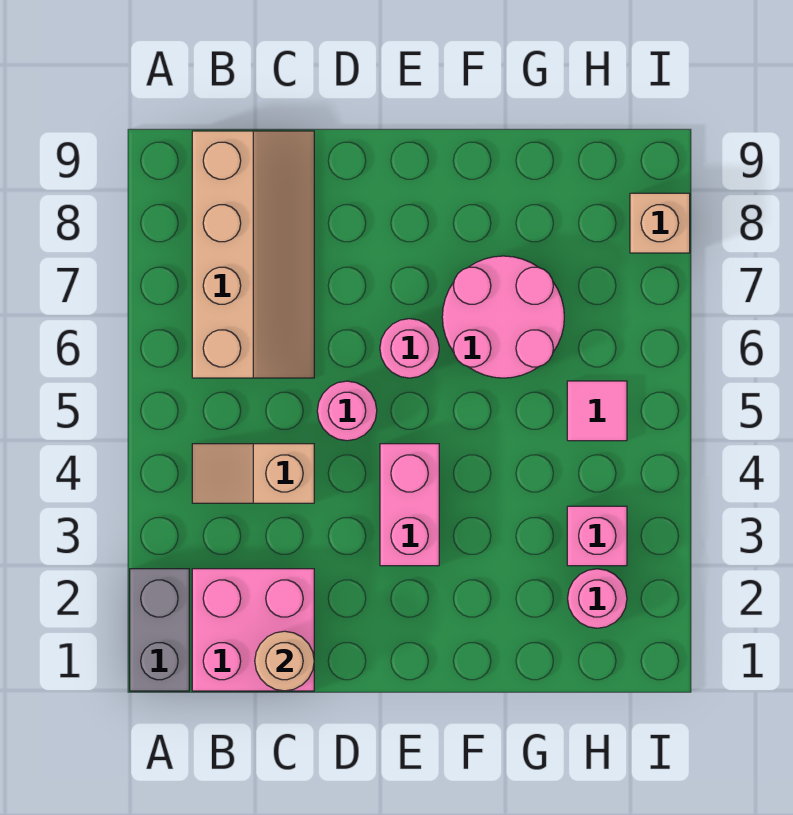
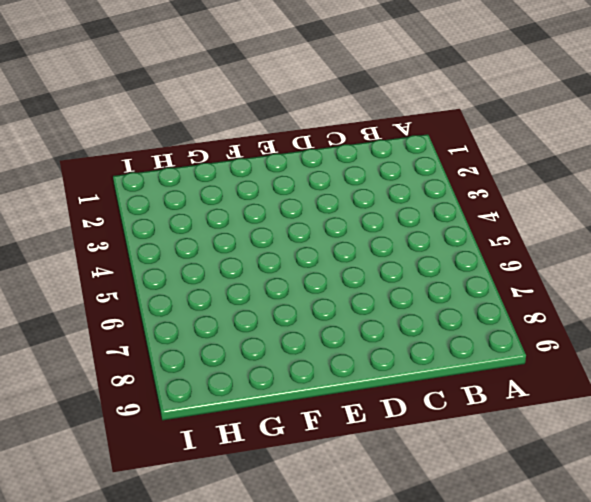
none -> grey 1x2 brick [130,569,189,691]
none -> pink 2x2 brick [192,569,314,691]
none -> tan 1x2 slope [192,444,314,503]

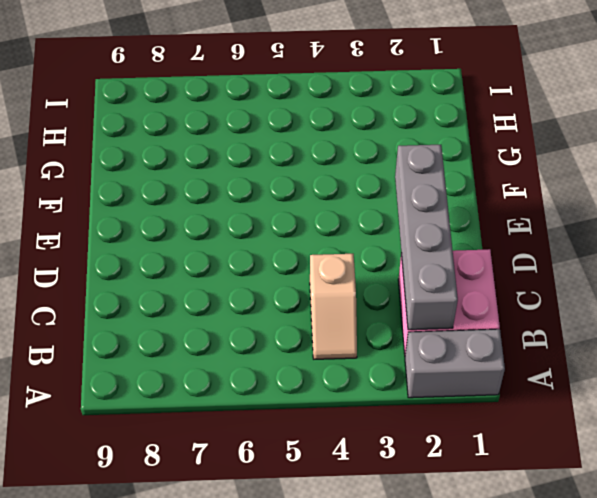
grey 1x4 brick [395,145,458,330] -> none
none -> tan 2x4 slope [192,131,314,378]
none -> pink 1x1 round brick [317,381,377,441]
none -> pink 1x2 brick [380,444,439,566]

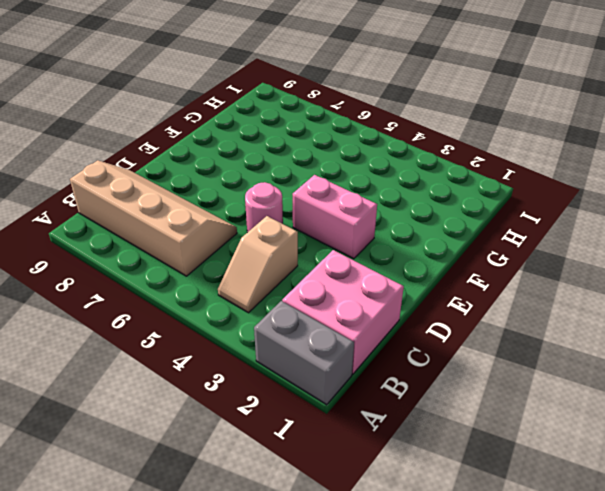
none -> pink 1x1 round brick [380,319,439,378]
none -> pink 2x2 round brick [442,256,564,378]
none -> pink 1x1 round brick [568,569,627,628]

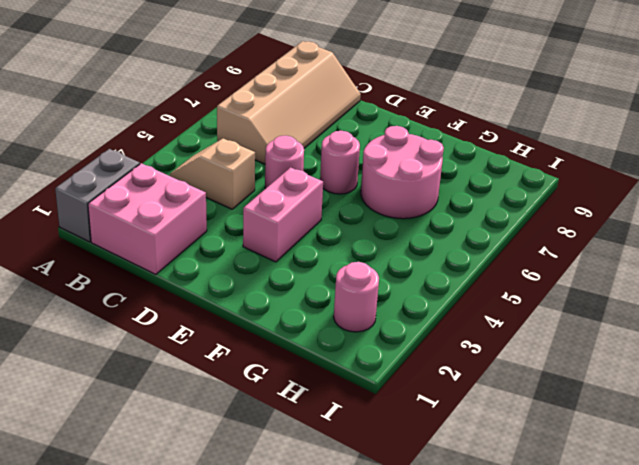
none -> pink 1x1 brick [567,506,627,566]
none -> pink 1x1 tile [567,381,627,441]
none -> tan 1x1 brick [630,193,690,253]

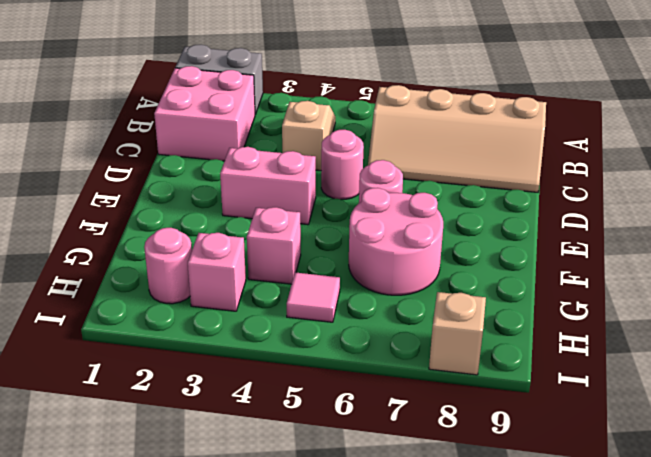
pink 1x1 brick [247,207,301,284] -> none
none -> tan 1x1 round brick [255,631,314,691]

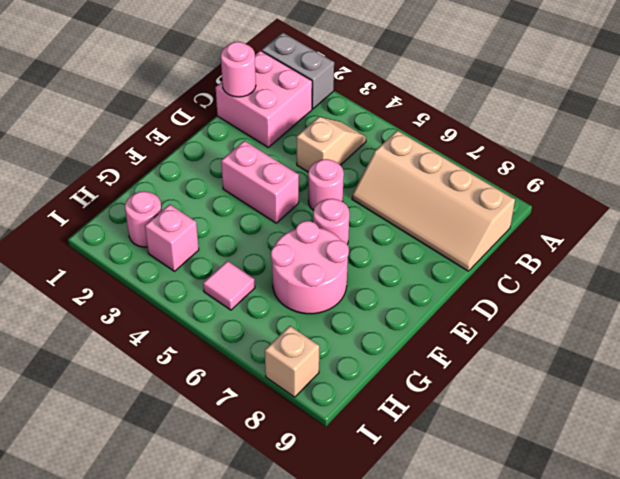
pink 1x1 round brick [221,42,256,97] -> tan 1x1 round brick [255,631,314,691]

